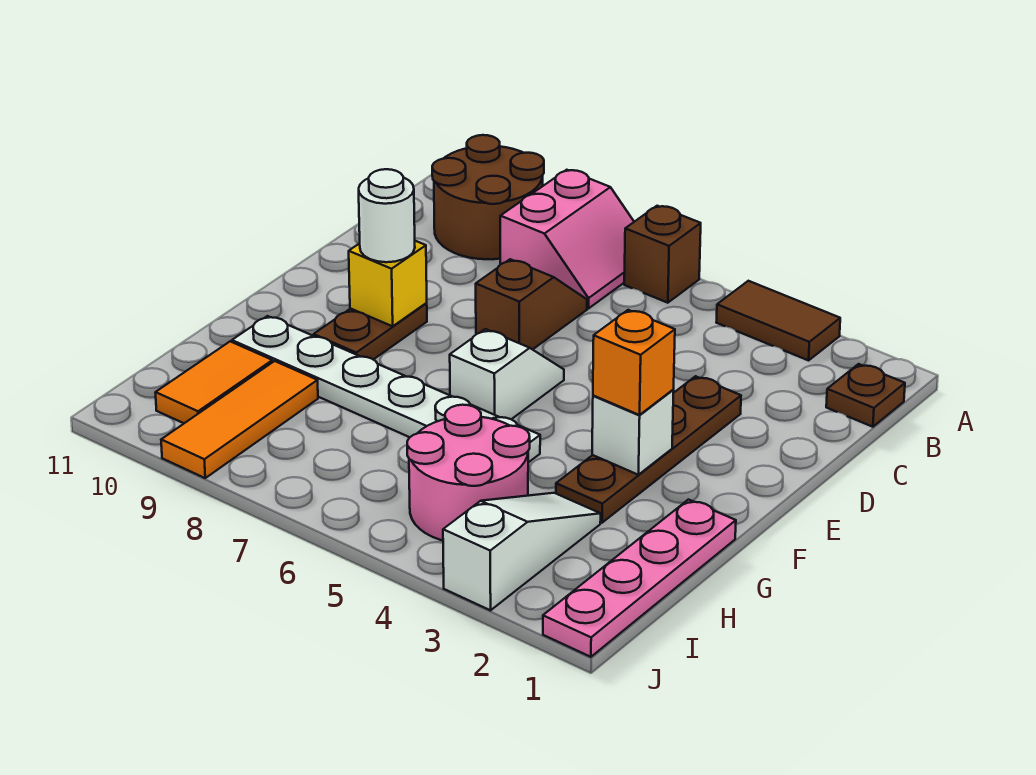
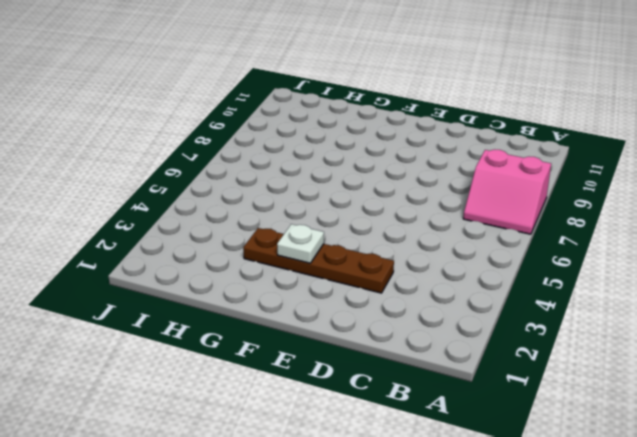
white 1x1 plate [277,224,324,263] -> white 1x1 brick [592,390,674,475]
none -> brown 1x2 tile [716,281,840,360]
none -> brown 1x1 brick [624,206,701,303]
none -> brown 2x2 round brick [432,135,544,259]

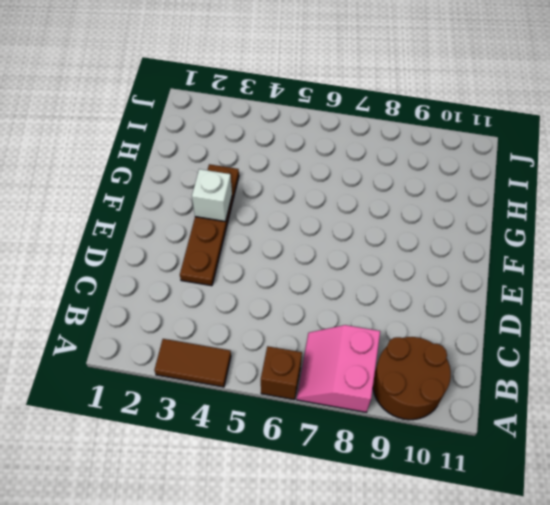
none -> brown 1x1 plate [826,364,905,427]
none -> brown 1x2 slope [476,259,587,350]
none -> white 1x2 slope [450,329,564,419]

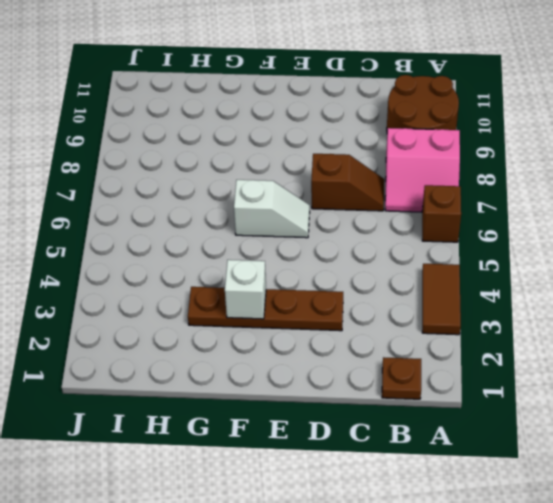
none -> brown 1x2 plate [314,303,427,360]
none -> pink 1x4 plate [543,500,736,657]
none -> white 1x6 plate [232,316,540,463]

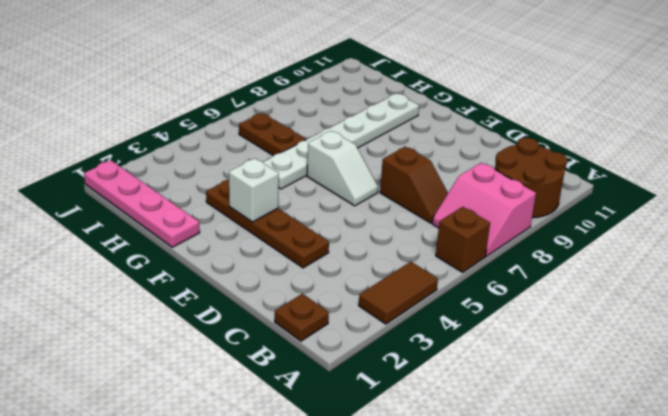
brown 1x2 plate [239,113,306,156] -> brown 1x2 plate moved to [314,303,427,360]
none -> white 1x3 slope [443,493,601,610]
none -> pink 2x2 round brick [407,405,530,541]
none -> orange 1x3 tile [161,361,318,478]

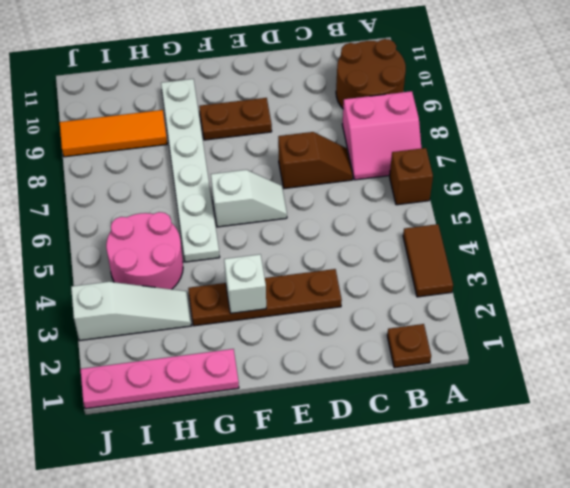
none -> orange 1x2 tile [155,341,273,423]
none -> yellow 1x1 brick [349,241,427,326]
none -> white 1x1 round brick [359,169,415,262]

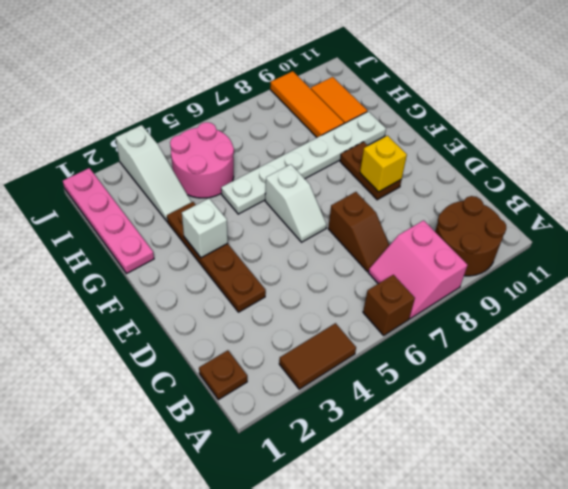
none -> white 1x1 round brick [359,169,415,262]
none -> orange 1x1 brick [593,310,675,415]

